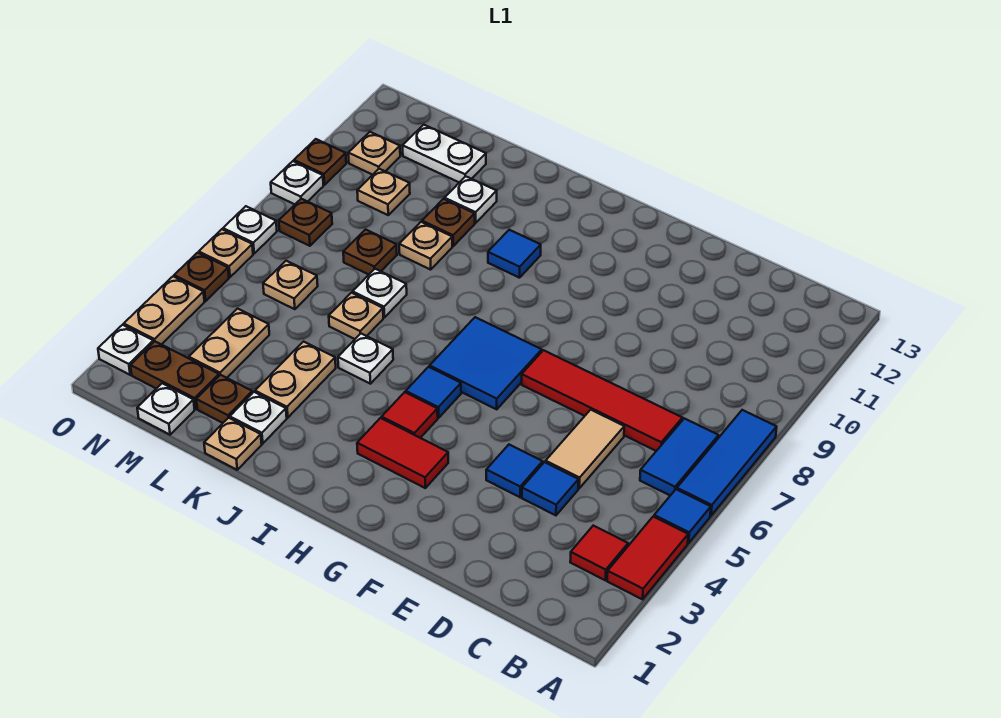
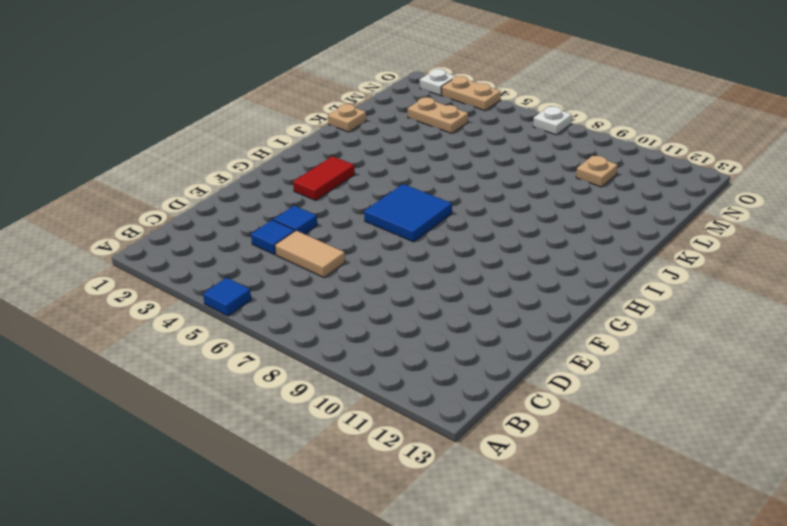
none -> red 1x2 tile [607,517,688,599]
none -> blue 1x3 tile [677,410,777,516]
none -> red 1x1 tile [570,526,628,580]
none -> blue 1x2 tile [640,418,719,496]

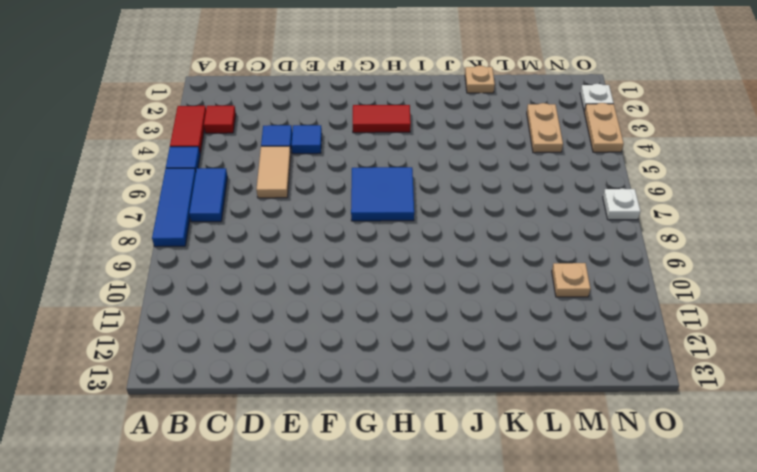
none -> red 1x4 tile [522,350,682,451]
none -> red 1x1 tile [382,392,438,438]
none -> blue 1x1 tile [406,367,461,418]
none -> blue 1x1 tile [488,230,541,278]

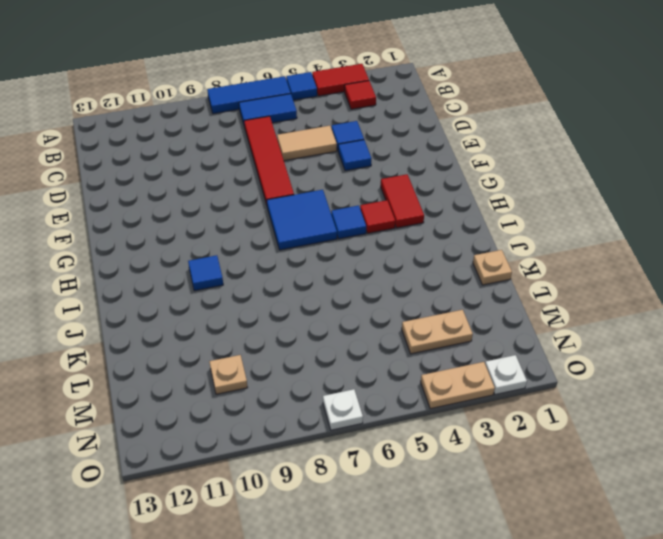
none -> white 1x1 plate [338,334,393,384]
none -> white 1x1 plate [230,392,287,444]
none -> tan 1x2 plate [255,342,336,418]
none -> tan 1x1 plate [329,293,383,339]

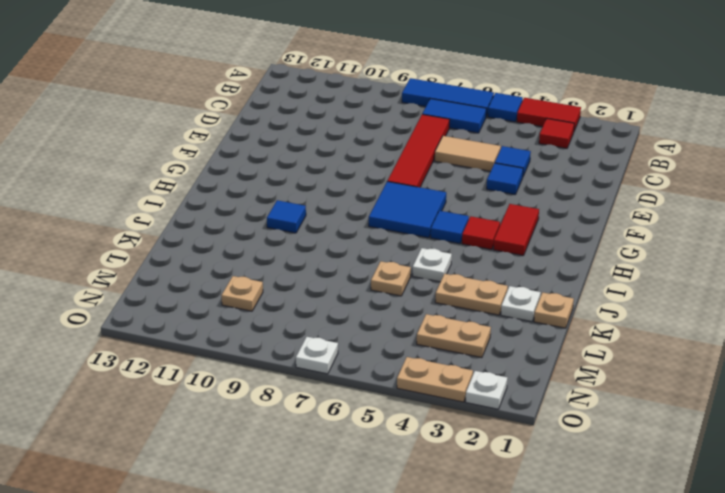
none -> white 1x1 plate [353,269,407,317]
none -> tan 1x1 plate [399,222,452,270]
none -> brown 1x1 plate [422,199,475,246]
none -> white 1x1 plate [445,176,497,223]

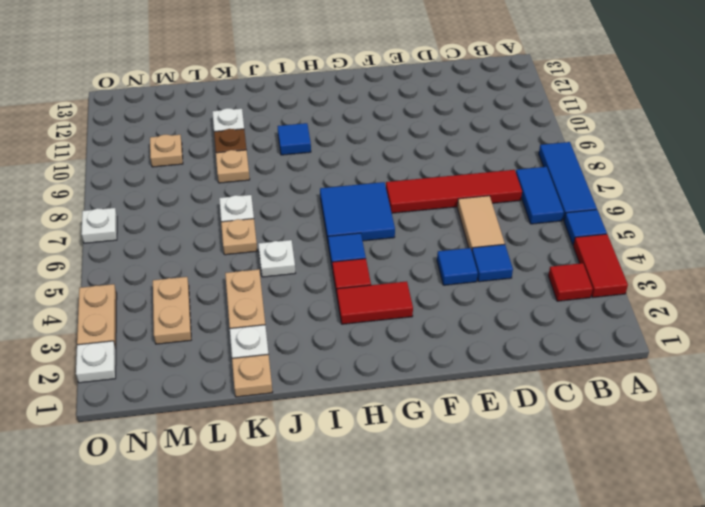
none -> brown 1x1 plate [196,375,252,423]
none -> brown 1x1 plate [343,230,397,275]
none -> white 1x2 plate [403,125,486,182]
none -> white 1x1 plate [137,383,195,435]

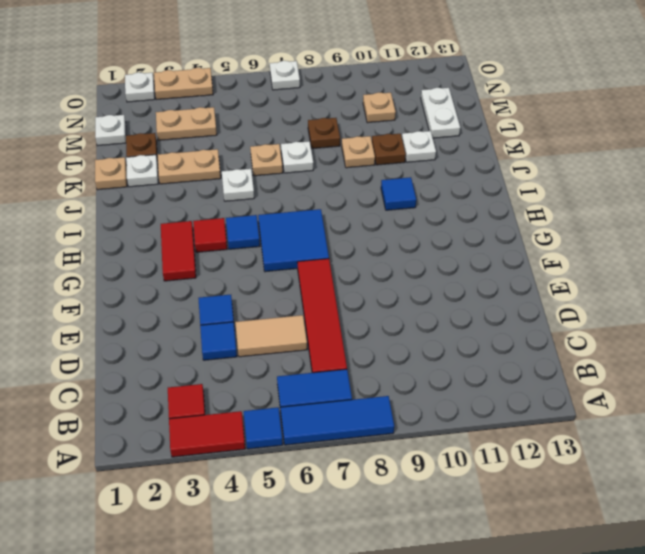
none -> brown 1x2 plate [130,341,219,409]
none -> tan 1x1 plate [263,261,318,309]
none -> brown 1x1 plate [279,199,332,246]
none -> tan 1x1 plate [348,132,400,175]

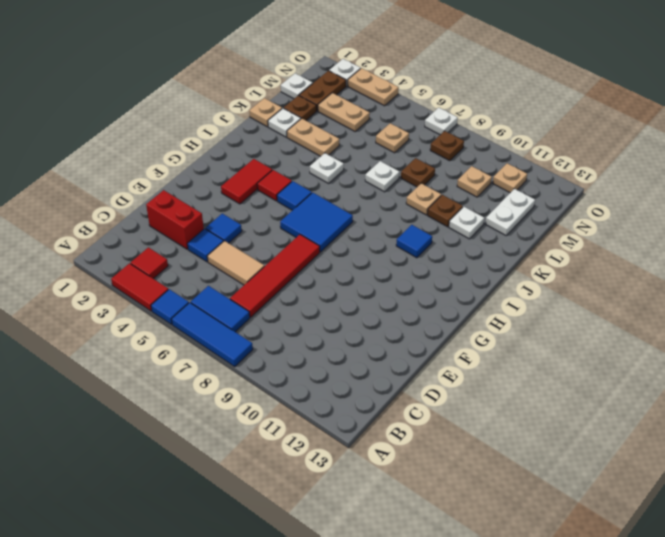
red 1x2 brick [146,190,204,249] -> none
none -> tan 1x1 plate [329,293,383,339]
none -> brown 1x1 plate [174,253,229,301]
none -> tan 1x1 plate [199,229,253,277]
none -> white 1x1 plate [271,161,323,204]

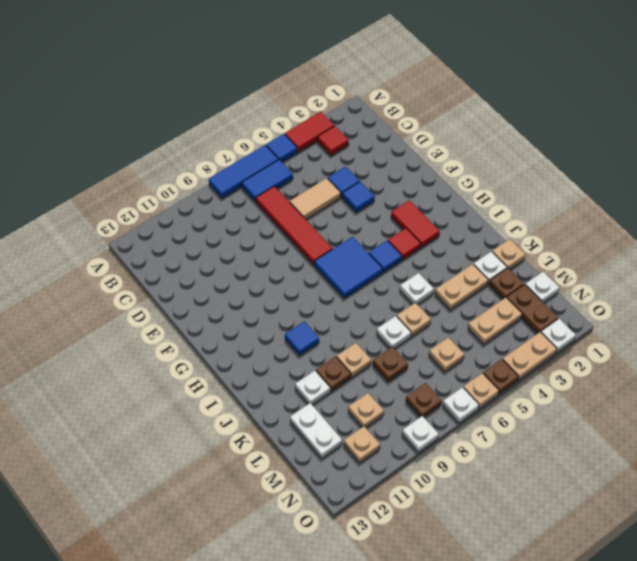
none -> brown 1x1 plate [294,139,346,185]

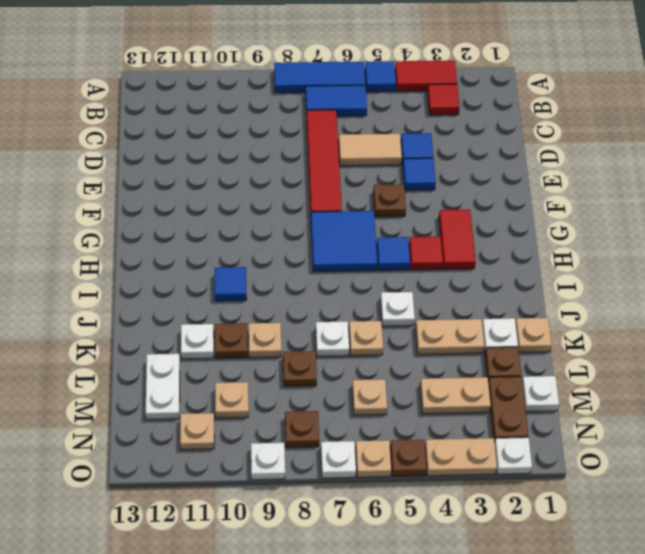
brown 1x1 plate [373,184,406,217] -> brown 1x1 plate moved to [294,139,346,185]

